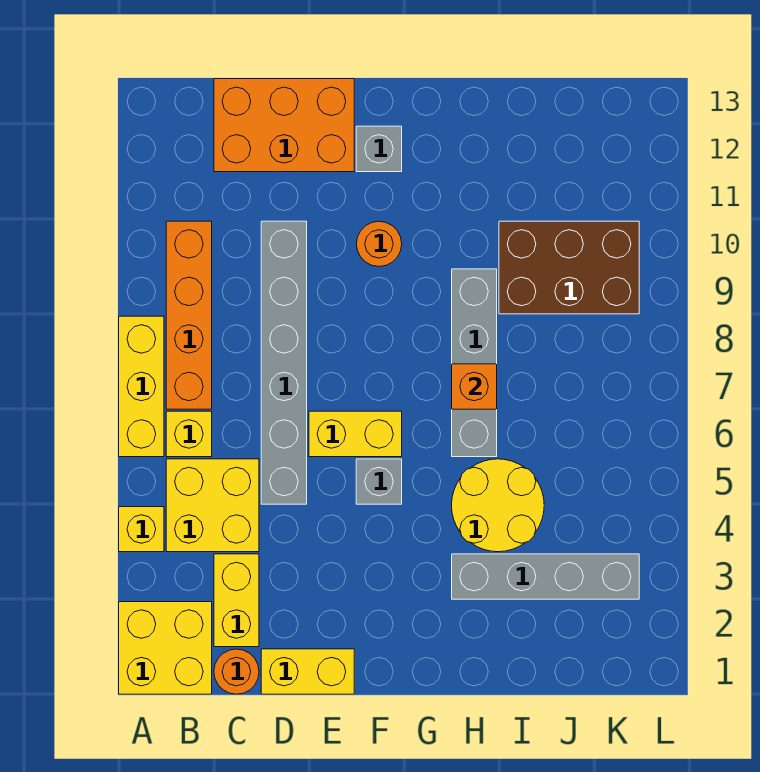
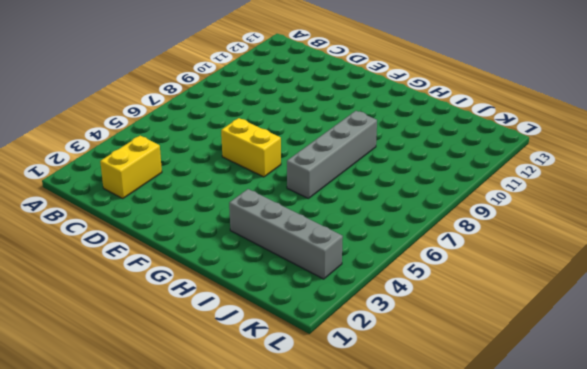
none -> yellow 2x2 brick [119,602,212,694]
none -> yellow 1x1 brick [119,507,164,552]
none -> yellow 1x3 brick [119,316,164,457]

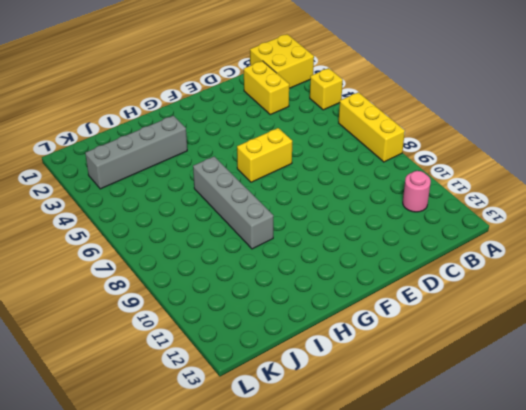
pink 1x1 round brick [403,171,431,212] -> none
none -> yellow 2x2 brick [166,459,259,552]
none -> yellow 1x1 brick [166,411,212,457]
none -> orange 1x4 brick [166,221,212,409]

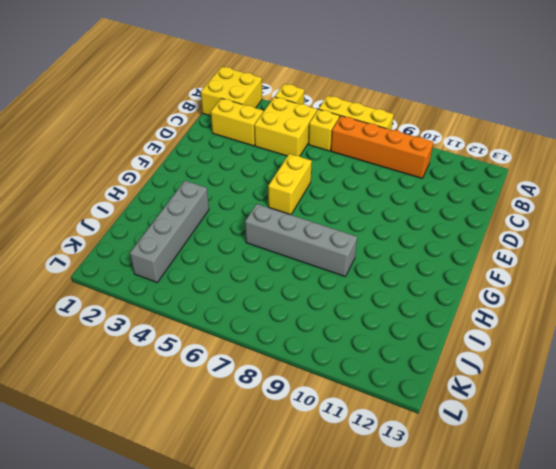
none -> orange 1x1 round brick [214,649,259,694]
none -> orange 2x3 brick [214,79,354,172]
none -> yellow 1x2 brick [261,649,354,694]

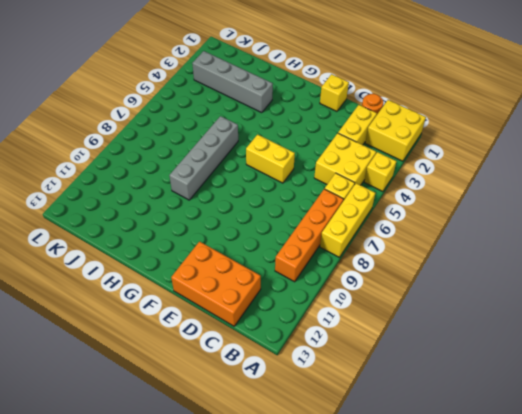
yellow 1x1 brick [320,74,349,111] -> yellow 1x2 brick [261,649,354,694]
none -> grey 1x6 brick [261,221,307,504]
none -> grey 1x1 brick [356,459,402,504]
none -> orange 1x1 round brick [357,221,402,267]

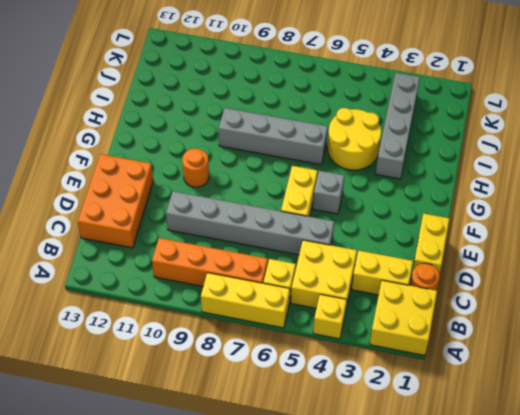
none -> grey 1x1 brick [356,126,402,172]
none -> brown 2x3 brick [499,221,639,314]
none -> orange 1x1 brick [452,364,497,409]

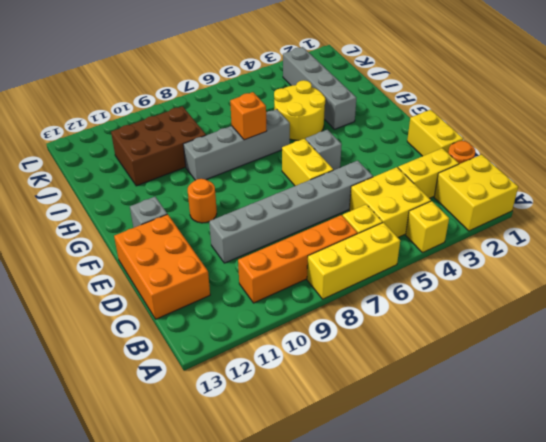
brown 2x3 brick [111,106,206,186] -> brown 2x3 brick turned to [499,221,639,314]

